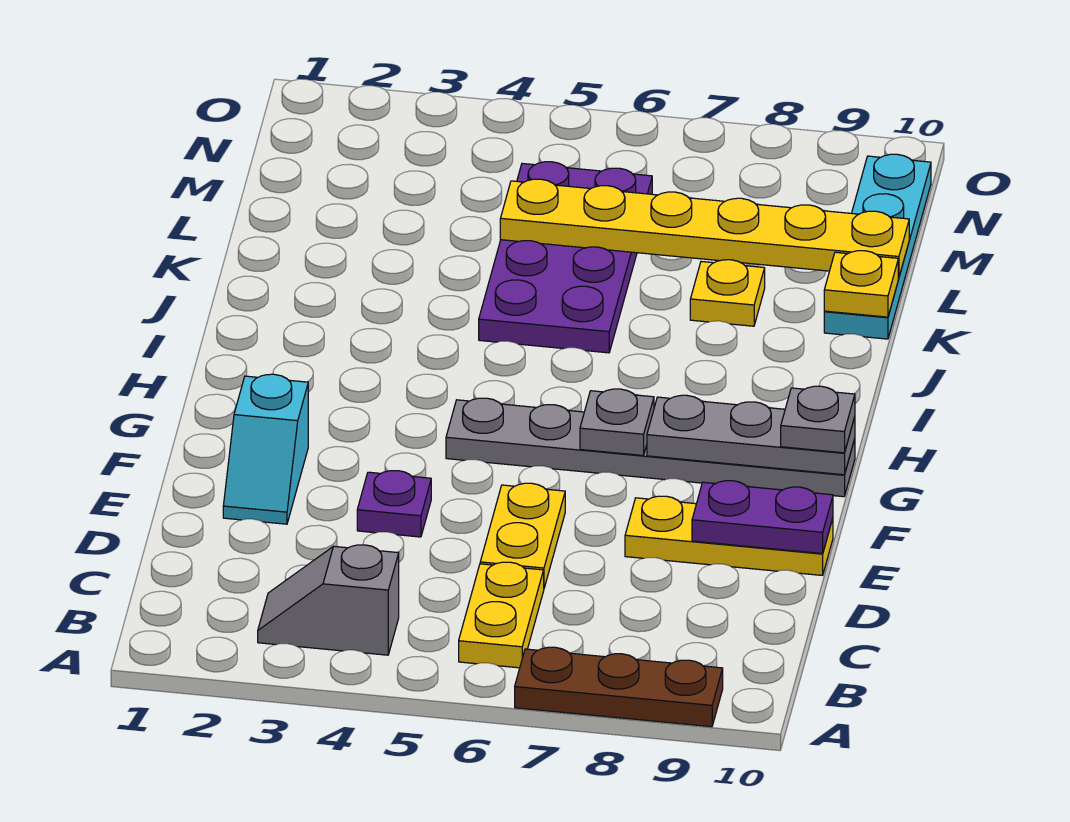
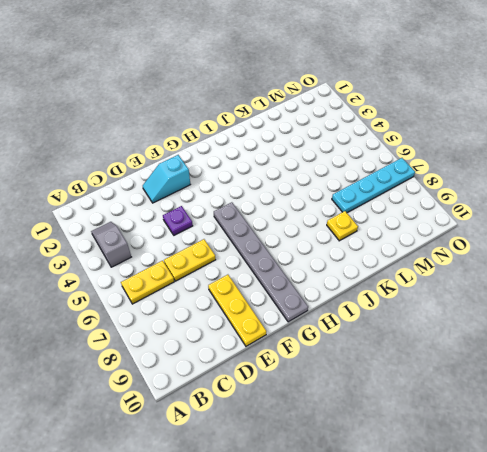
cyan 1x4 plate [332,158,415,213] -> cyan 1x4 plate moved to [824,154,931,339]
none -> brown 1x3 plate [515,647,723,727]
none -> purple 2x4 plate [479,162,652,353]
none -> purple 1x2 plate [692,481,833,554]

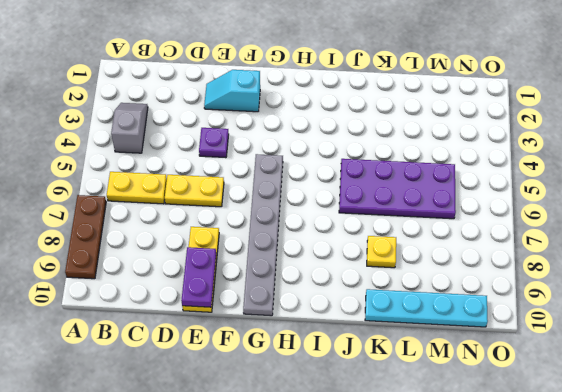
none -> grey 1x1 plate [580,389,654,455]
none -> grey 1x3 plate [647,395,855,475]
none -> yellow 1x1 plate [824,251,898,317]

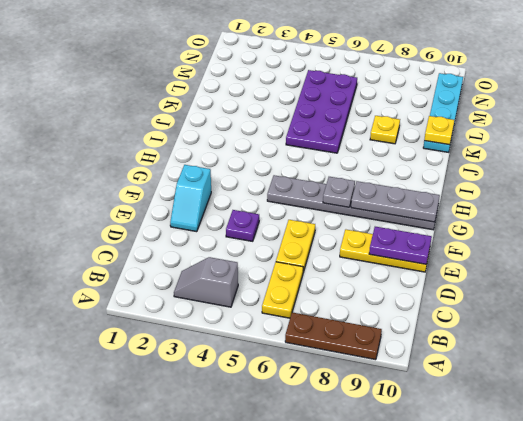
none -> yellow 1x6 plate [500,179,909,278]
none -> grey 1x1 plate [781,386,855,453]

